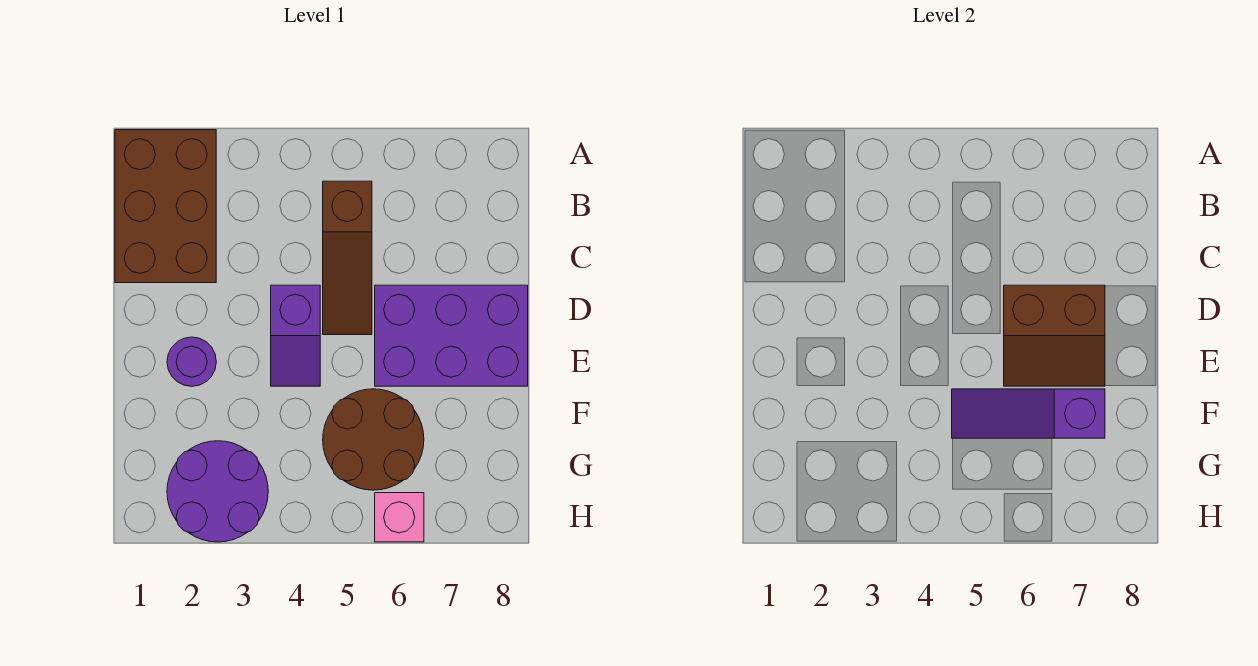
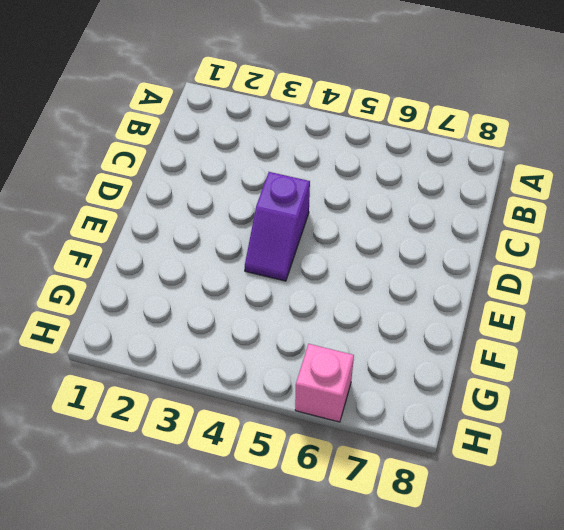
none -> brown 2x3 brick [115,130,216,283]
none -> brown 1x3 slope [323,181,372,335]

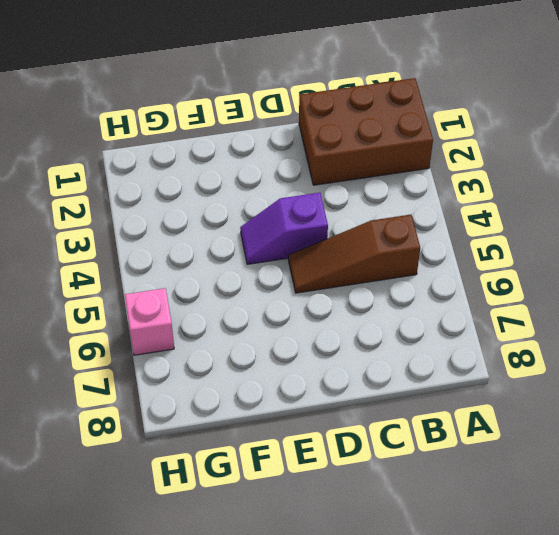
none -> purple 2x3 brick [375,285,528,386]
none -> purple 1x1 round brick [167,337,216,386]

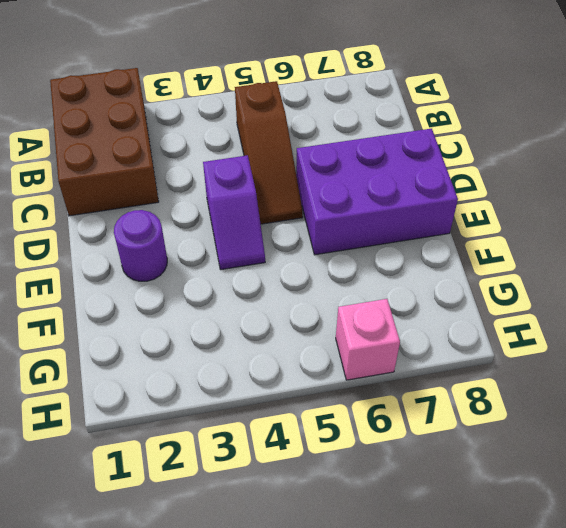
none -> brown 2x2 round brick [323,389,424,490]
none -> purple 2x2 round brick [167,441,268,542]

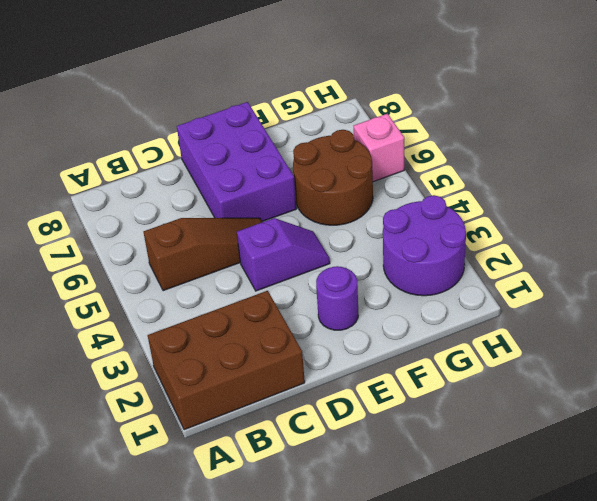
none -> brown 2x2 slope [1004,285,1105,386]
none -> purple 1x3 slope [952,389,1105,438]

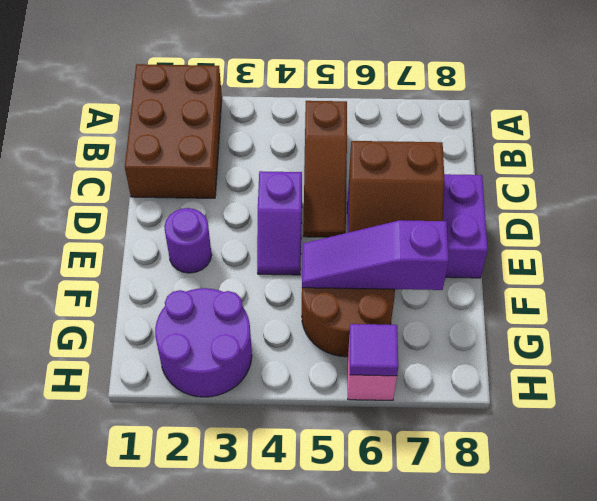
purple 1x1 tile [350,324,398,376] -> none

